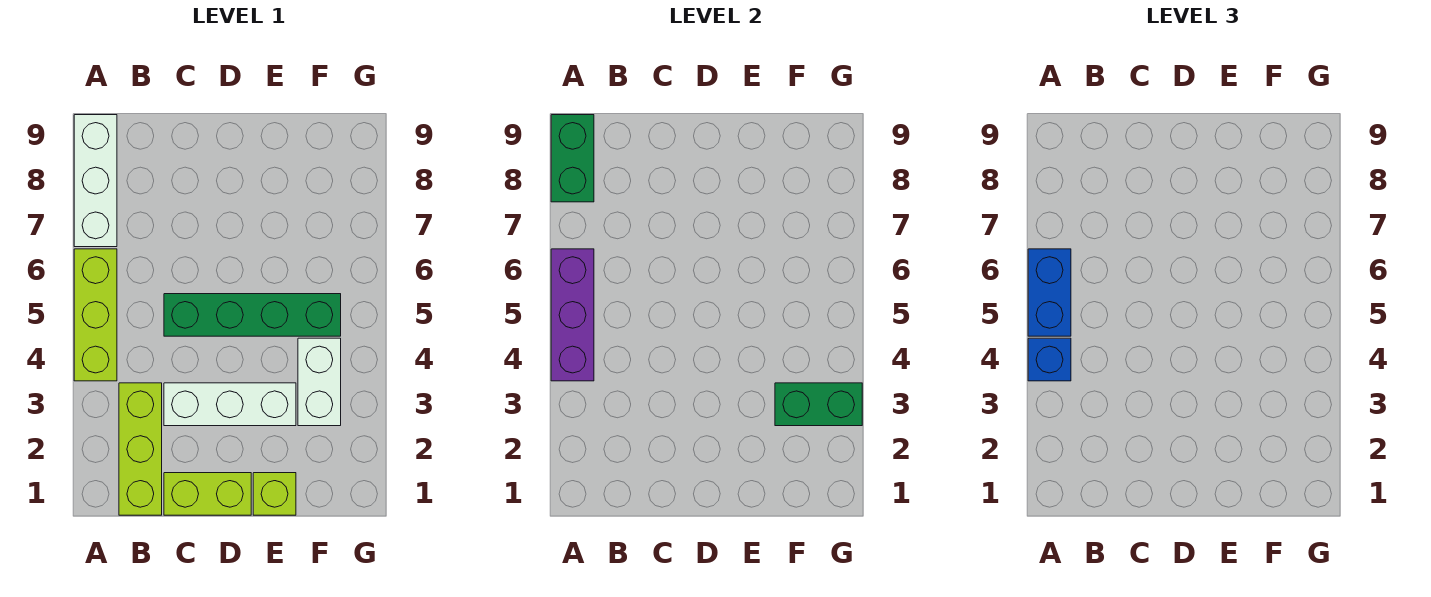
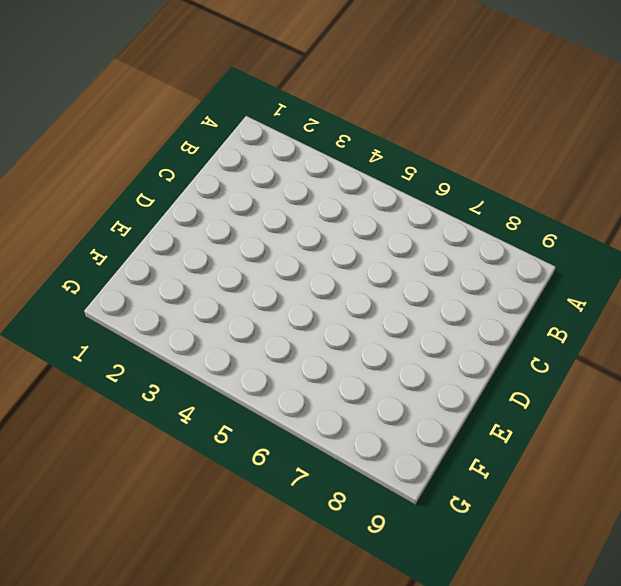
none -> lime 1x3 brick [74,249,117,381]
none -> white 1x3 brick [74,115,117,247]
none -> lime 1x3 brick [119,383,162,515]

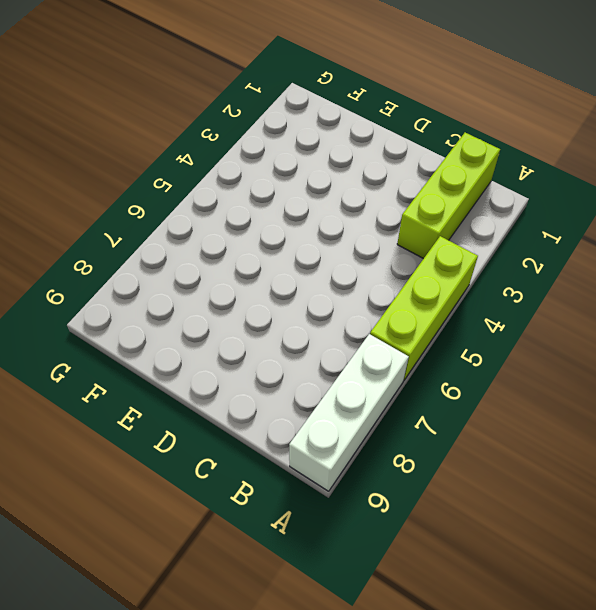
none -> lime 1x2 brick [164,473,251,515]
none -> white 1x3 brick [164,383,296,426]
none -> green 1x4 brick [164,294,341,336]

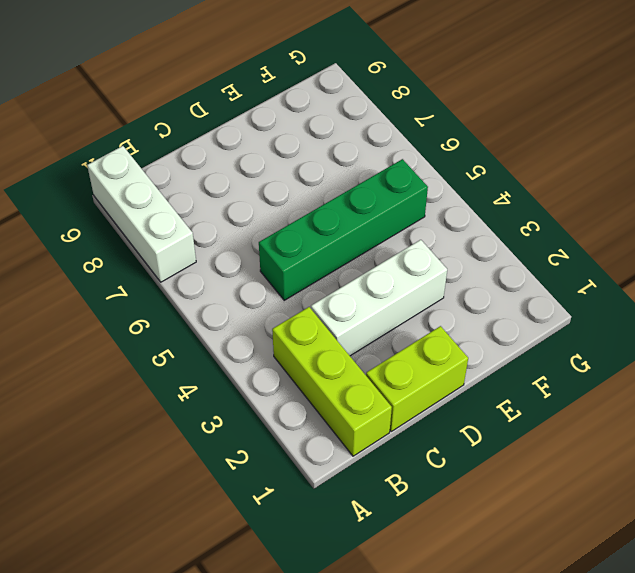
none -> lime 1x3 brick [74,249,117,381]
none -> lime 1x1 brick [253,473,296,515]
none -> white 1x2 brick [298,338,341,426]

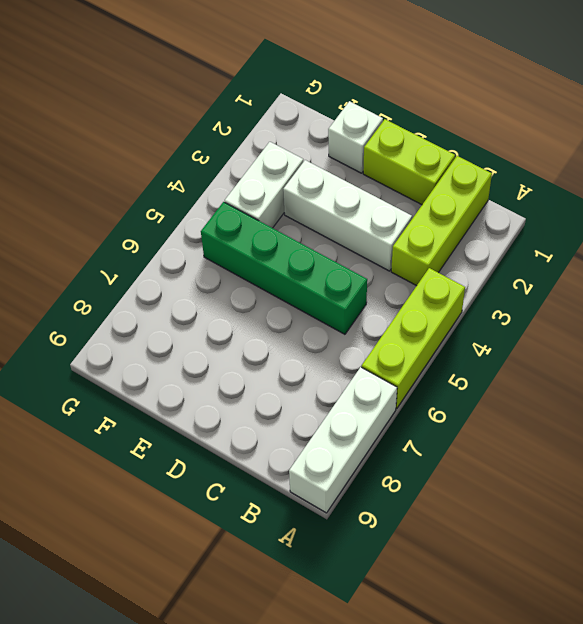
white 1x1 brick [328,101,383,173] -> lime 1x1 brick [253,473,296,515]
none -> purple 1x3 brick [551,249,594,381]
none -> green 1x2 brick [551,115,594,202]
none -> green 1x2 brick [775,383,862,426]

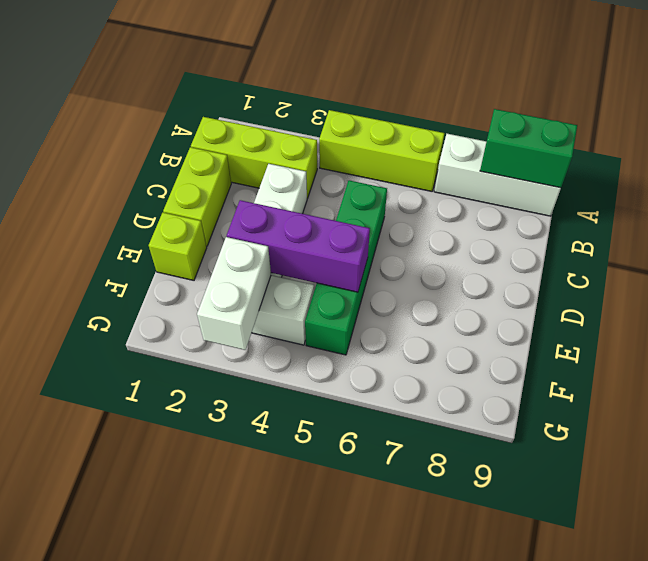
purple 1x3 brick [227,200,370,292] -> purple 1x3 brick moved to [551,249,594,381]
white 1x2 brick [197,237,271,350] -> green 1x2 brick [775,383,862,426]
none -> blue 1x1 brick [1028,338,1071,381]
none -> blue 1x2 brick [1028,249,1071,336]

